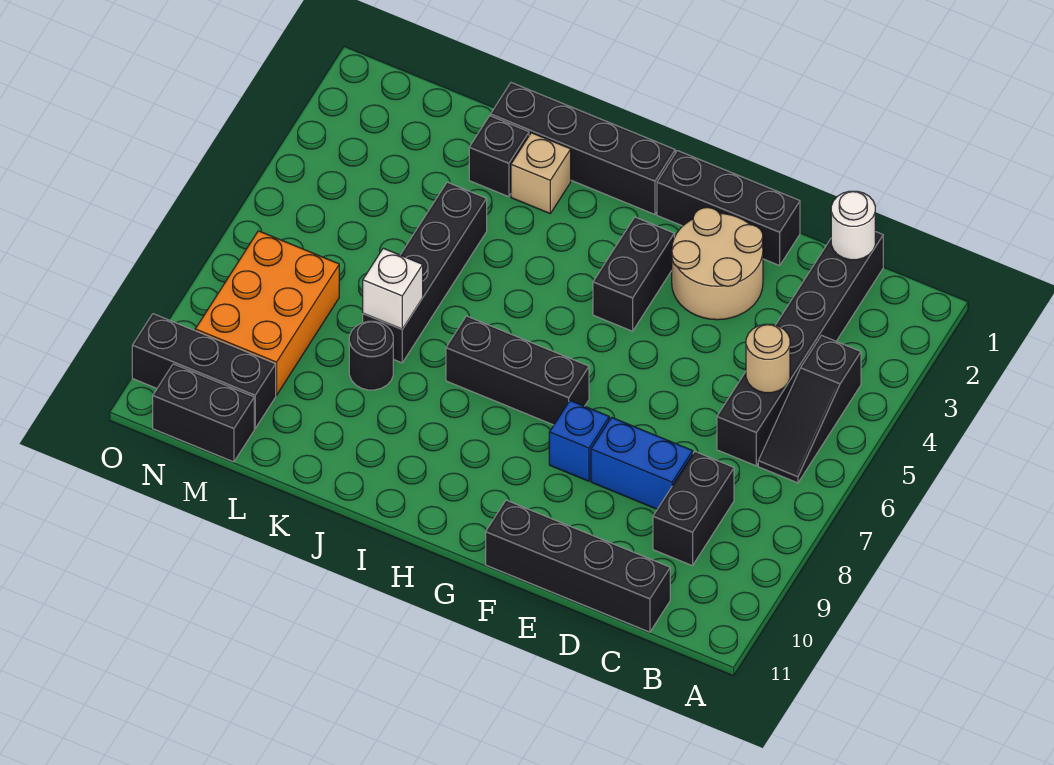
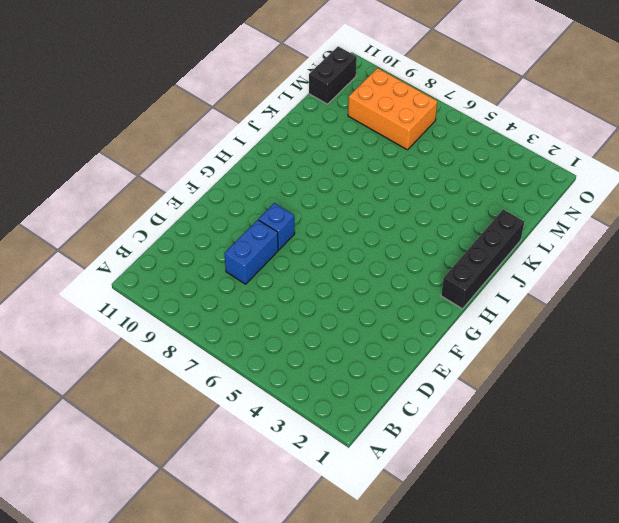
none -> black 1x3 slope [758,336,861,483]
none -> black 1x6 brick [717,232,883,466]
none -> black 1x2 brick [653,452,734,566]

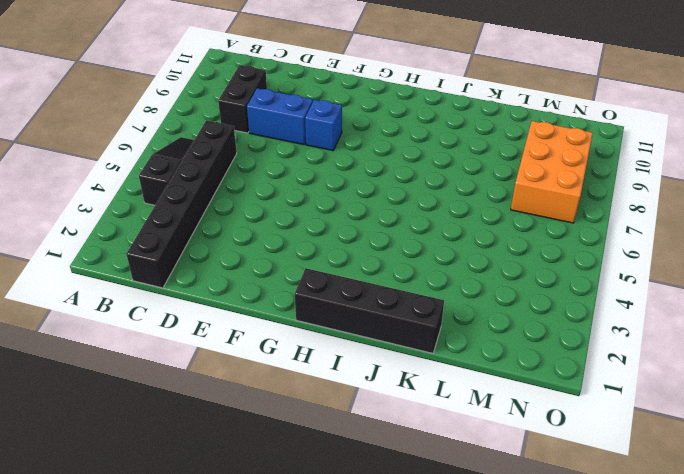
none -> black 1x4 brick [486,500,670,632]
none -> black 1x3 brick [657,151,800,265]
none -> tan 2x2 round brick [672,208,763,320]

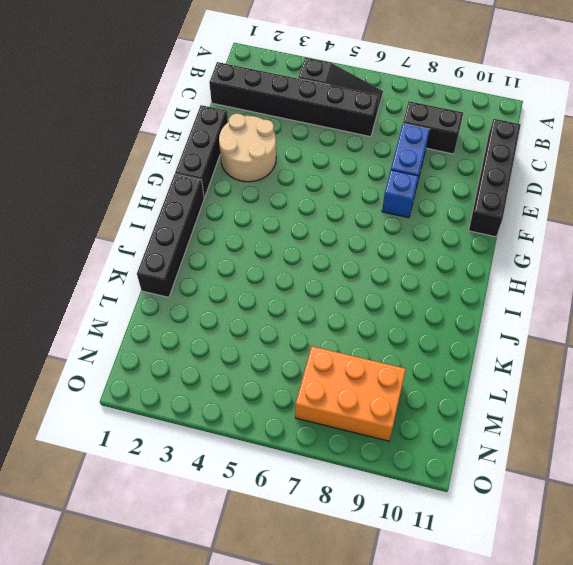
none -> black 1x2 brick [593,217,674,331]
none -> black 1x3 brick [446,316,589,425]
none -> tan 1x1 brick [511,133,571,213]

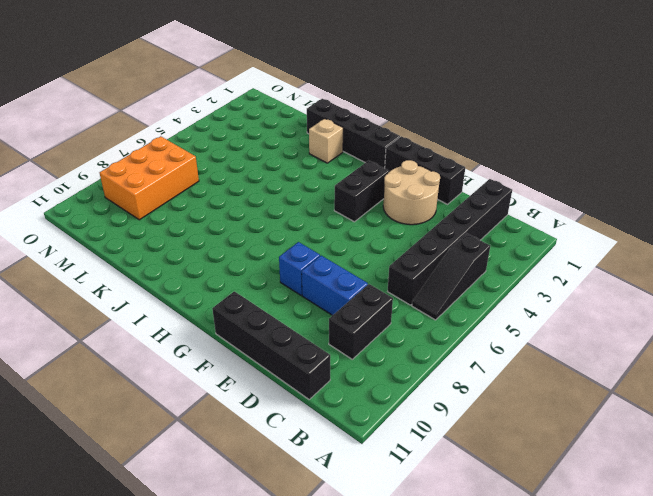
none -> black 1x3 brick [446,316,589,425]
none -> black 1x1 brick [469,116,529,197]
none -> black 1x4 brick [363,182,487,363]

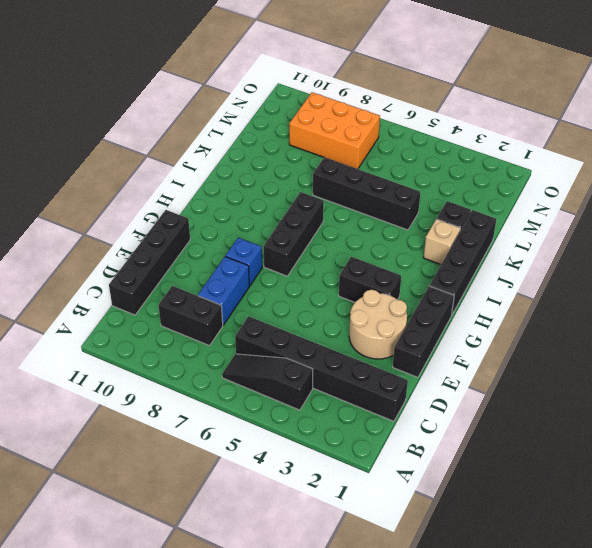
none -> black 1x1 round brick [349,321,393,390]
none -> black 1x3 brick [132,314,276,428]
none -> black 1x2 brick [153,364,254,462]

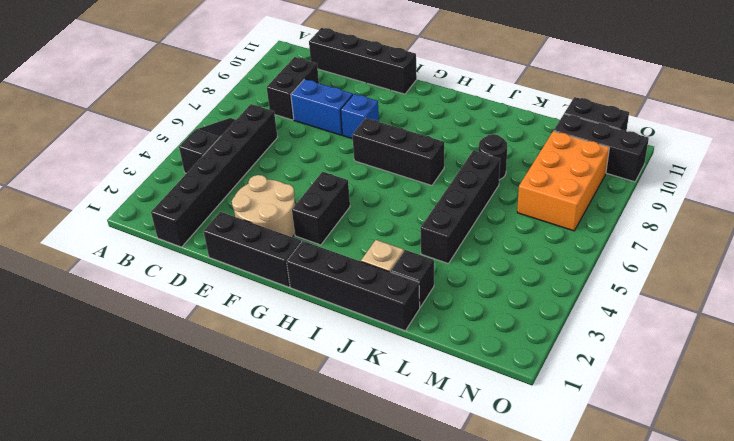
none -> white 1x1 round brick [831,191,875,260]
none -> tan 1x1 round brick [746,324,790,393]
none -> white 1x1 brick [363,248,423,329]

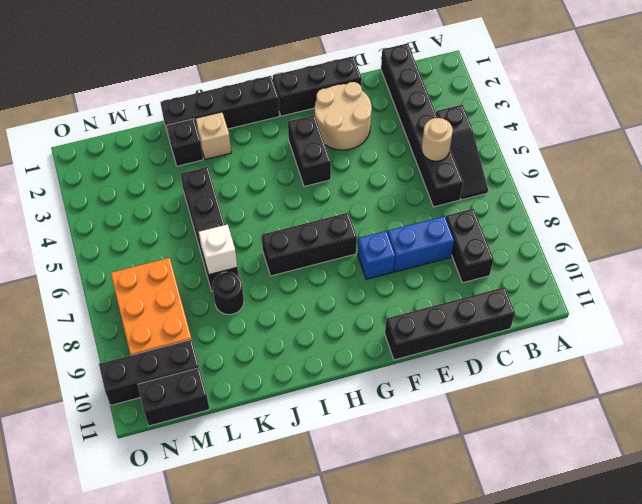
none -> white 1x1 round brick [831,191,875,260]

